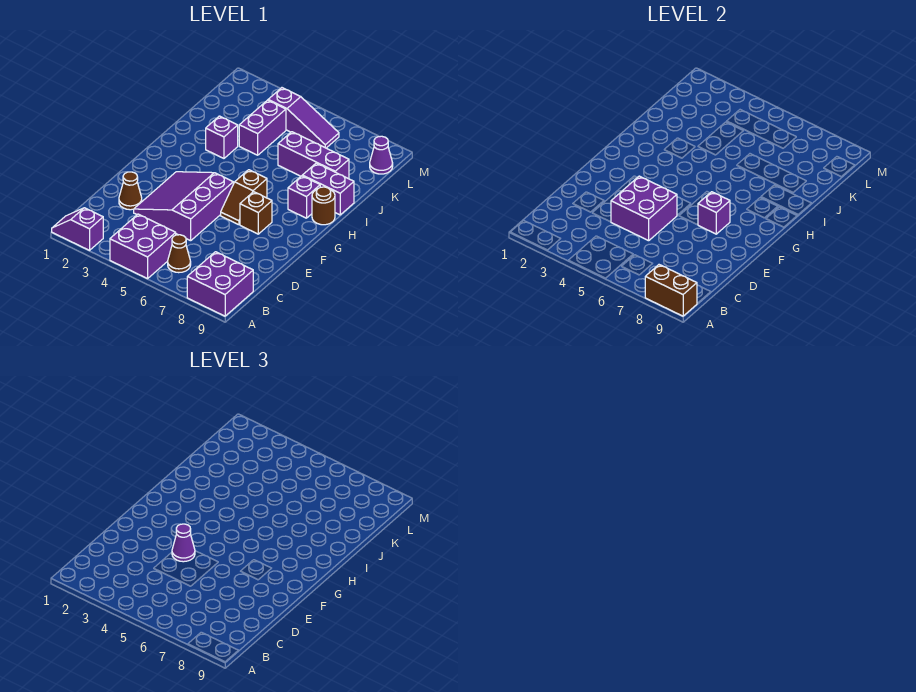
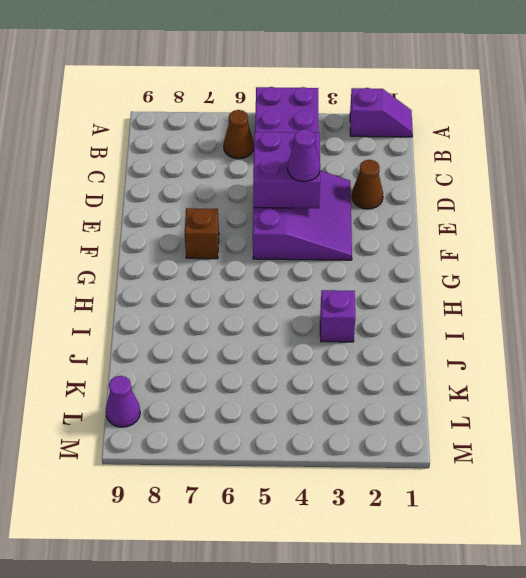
none -> purple 2x2 brick [187,252,253,316]
none -> brown 1x2 slope [221,170,267,225]
none -> purple 1x1 brick [288,176,320,218]

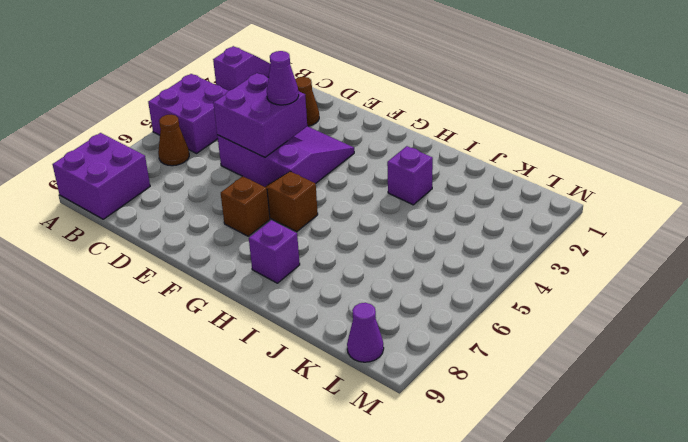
none -> brown 1x1 round brick [312,187,335,225]
none -> purple 1x2 brick [302,163,354,215]
none -> purple 1x2 brick [239,100,286,155]

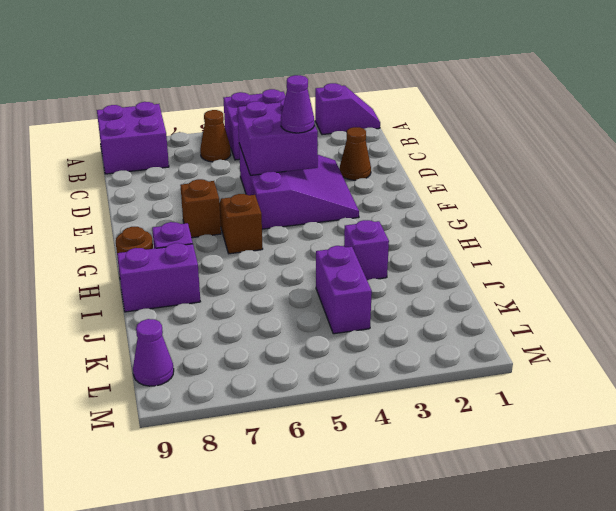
none -> purple 1x3 brick [278,132,349,179]
none -> purple 1x3 slope [268,88,339,148]
none -> brown 1x2 brick [645,265,697,316]

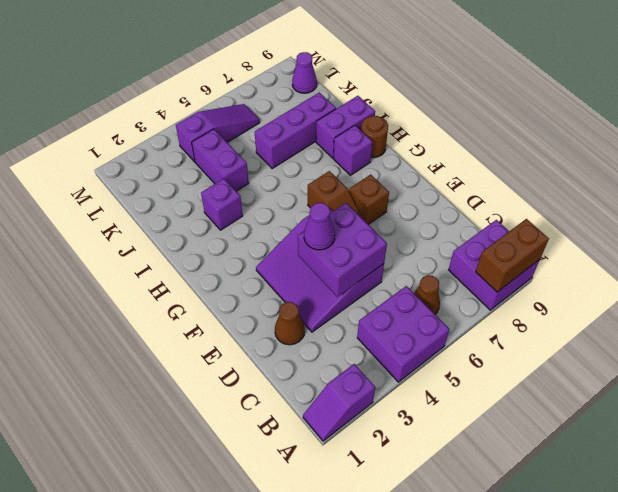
none -> purple 1x1 brick [698,192,730,234]

